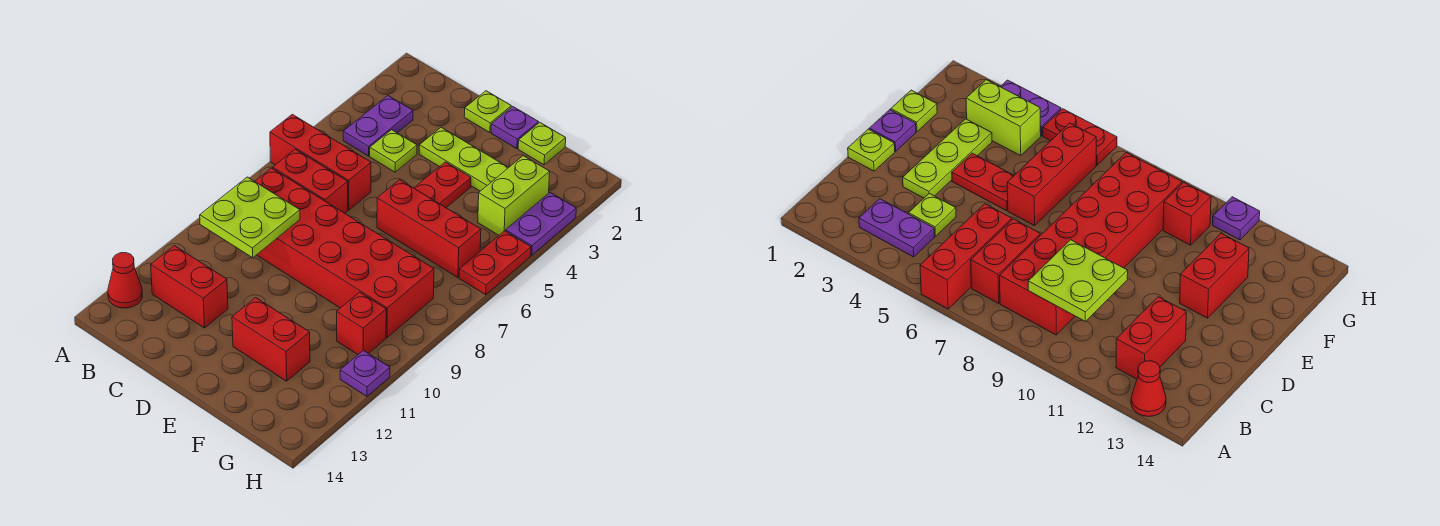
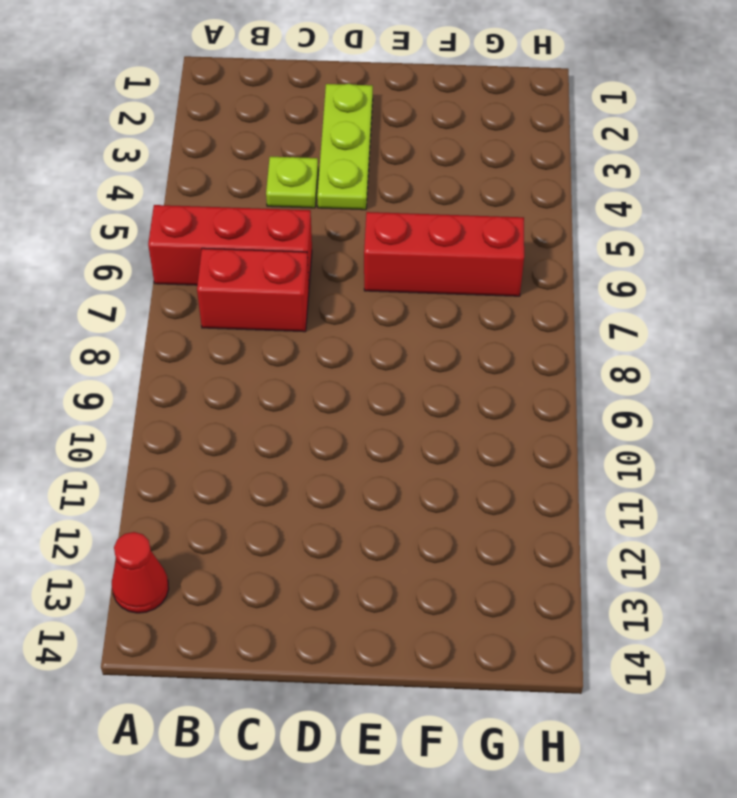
lime 1x3 plate [317,84,373,210] -> lime 1x3 plate turned to [419,127,508,191]
none -> purple 1x2 plate [343,96,413,156]
none -> red 2x6 brick [255,168,434,337]
none -> red 1x2 brick [151,246,228,328]

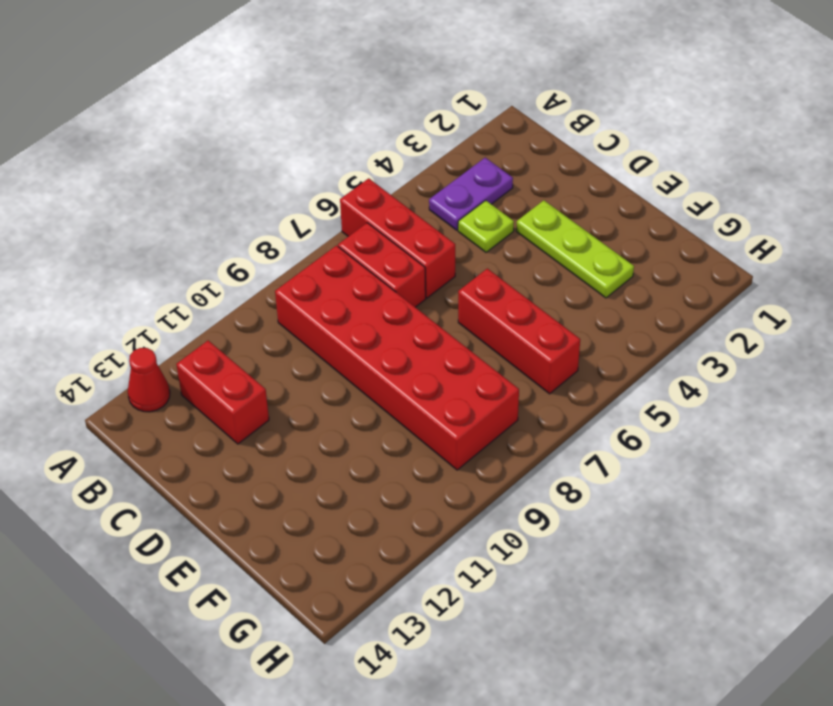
none -> lime 1x1 plate [464,91,511,133]
none -> purple 1x1 plate [491,107,538,149]
none -> red 1x2 plate [414,162,471,208]

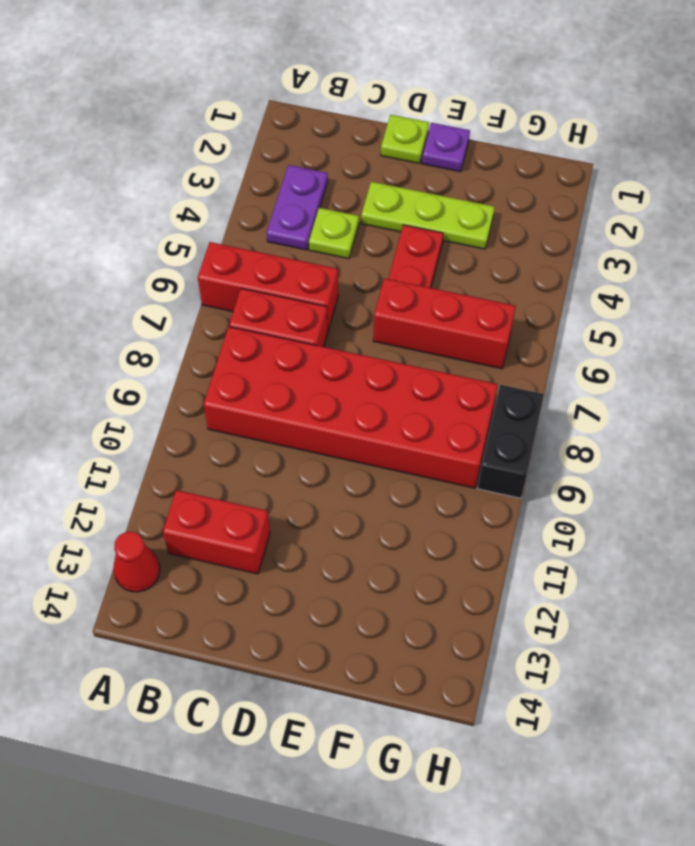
black 1x2 brick [478,385,544,498] -> none
none -> red 1x2 brick [232,298,310,381]
none -> lime 1x1 plate [518,123,566,165]
none -> lime 1x2 brick [478,156,550,235]

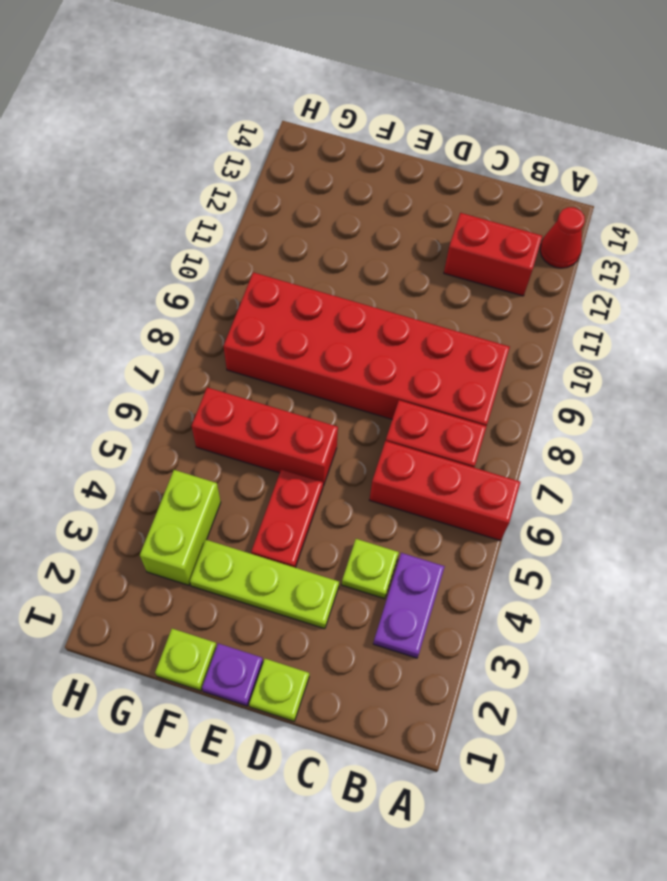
none -> red 1x2 brick [232,298,310,381]
none -> red 1x1 brick [337,292,386,355]
none -> purple 1x2 plate [506,192,576,255]

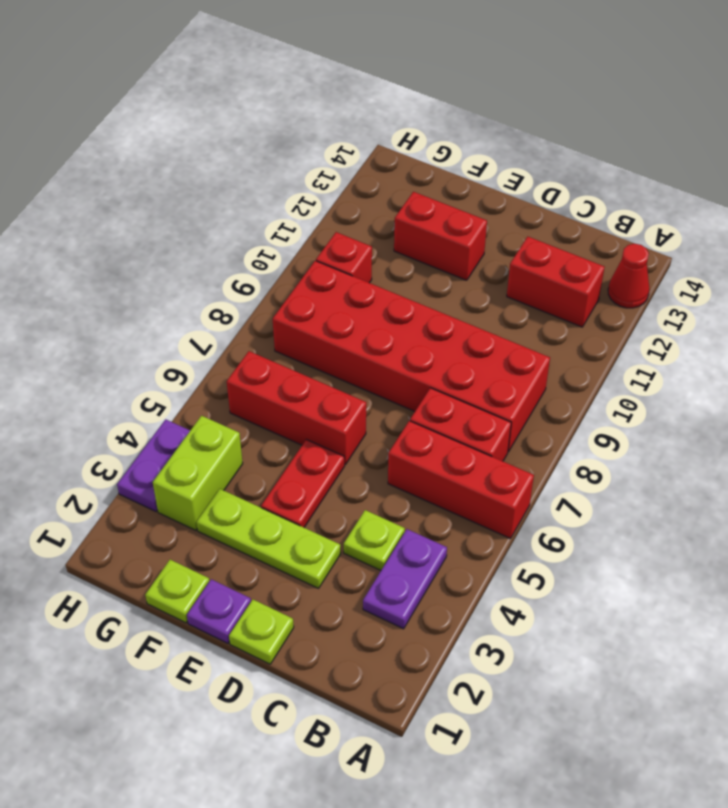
none -> red 1x2 plate [459,231,531,295]
none -> purple 1x1 plate [340,350,390,396]
none -> lime 2x2 plate [200,177,300,258]

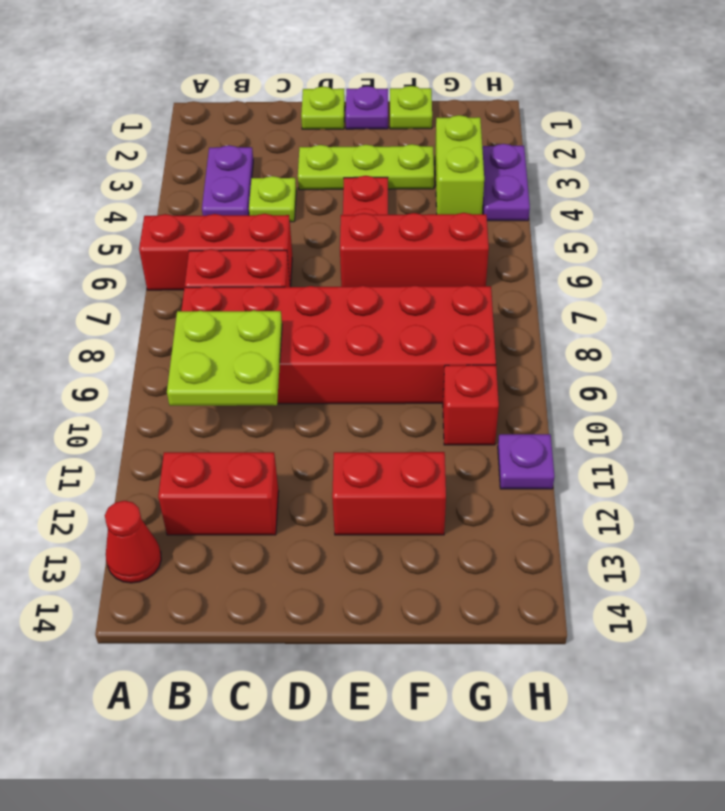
none -> red 1x2 plate [459,231,531,295]

